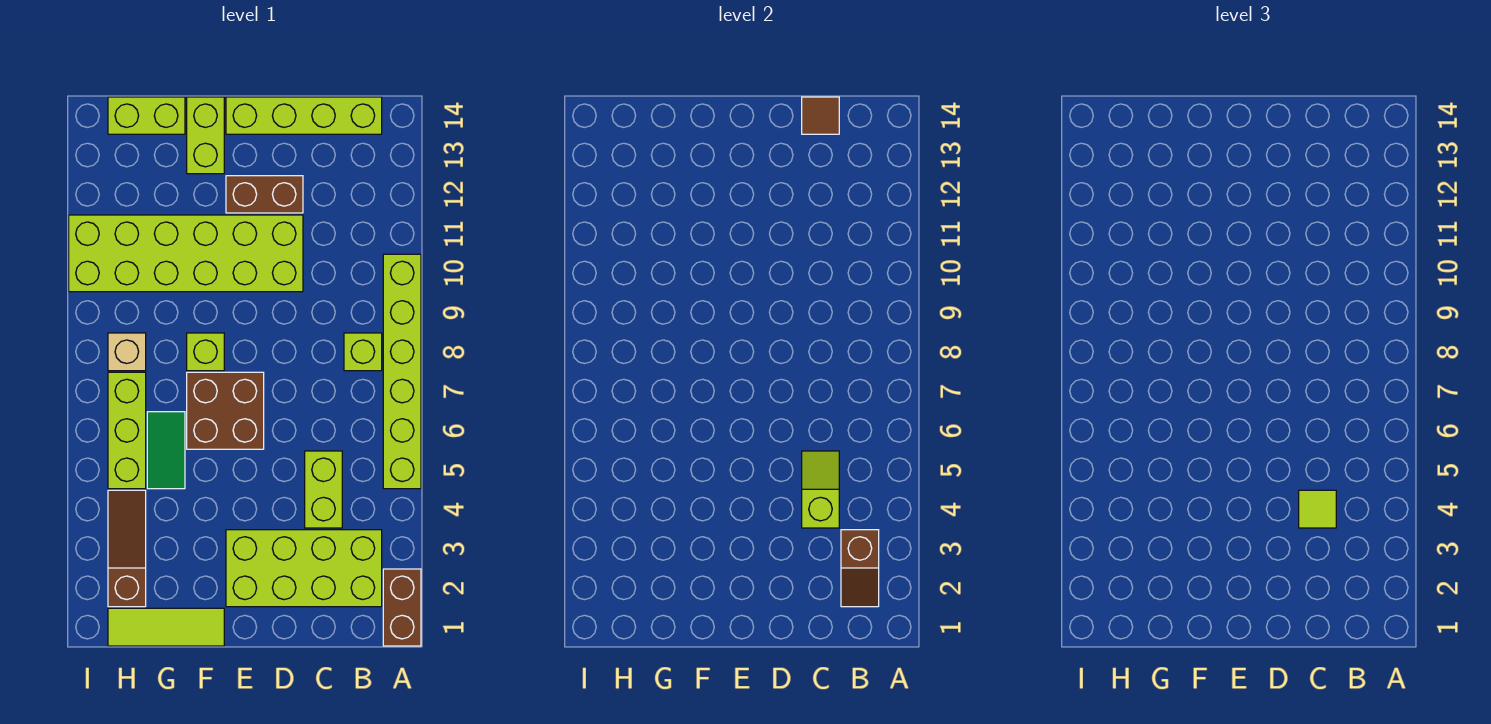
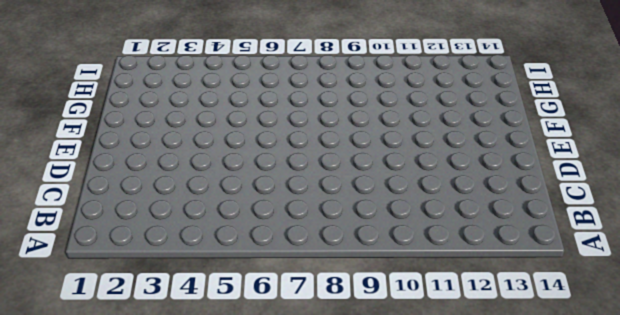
none -> brown 1x2 brick [383,569,421,646]
none -> lime 1x6 brick [383,254,421,489]
none -> lime 2x4 brick [226,530,382,607]

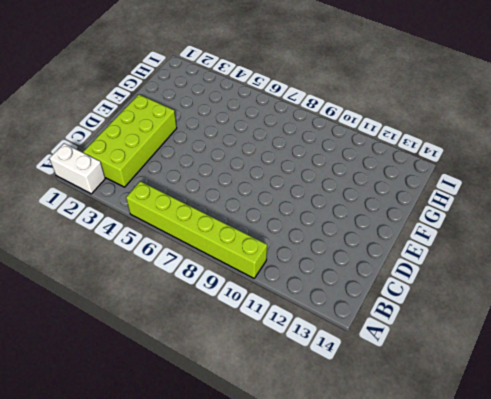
white 1x2 brick [49,143,105,194] -> brown 1x2 brick [383,569,421,646]
none -> lime 1x1 brick [344,333,382,371]
none -> lime 1x4 brick [226,97,382,134]
none -> lime 1x2 brick [305,451,342,528]

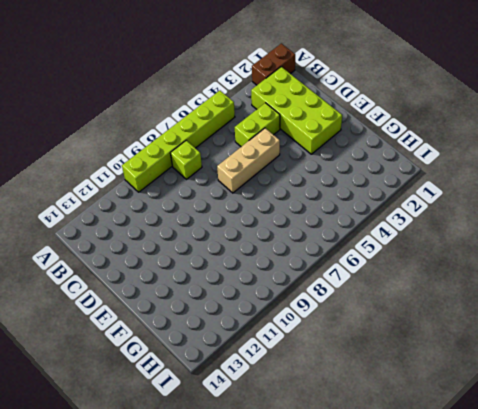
tan 1x3 brick [217,128,280,193] -> none
none -> lime 1x4 brick [226,97,382,134]
none -> lime 2x6 brick [69,215,303,292]
none -> brown 1x2 brick [226,176,303,213]

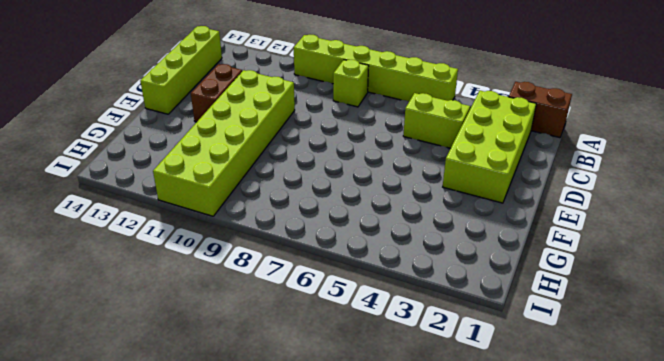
none -> brown 2x2 brick [187,372,264,449]
none -> lime 1x3 tile [108,608,224,646]
none -> lime 1x1 brick [187,333,224,371]

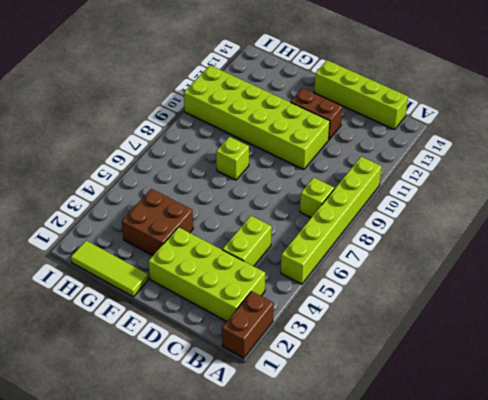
brown 2x2 brick [122,189,193,256] -> brown 2x2 brick moved to [187,372,264,449]
none -> lime 1x2 brick [187,97,224,174]
none -> green 1x2 tile [147,412,185,489]
none -> lime 1x2 brick [108,97,185,134]

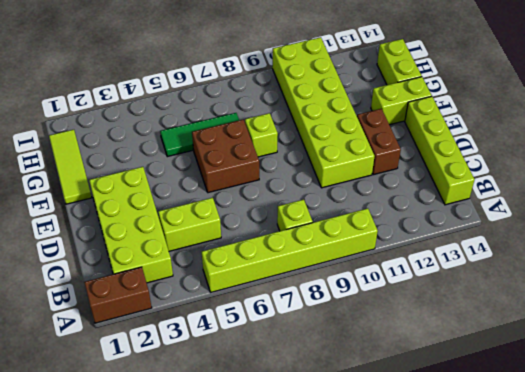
green 1x3 tile [160,113,239,157] -> green 1x2 tile [147,412,185,489]
none -> brown 1x3 slope [108,490,146,607]
none -> lime 1x3 brick [108,372,146,489]
none -> tan 1x1 brick [108,333,146,371]

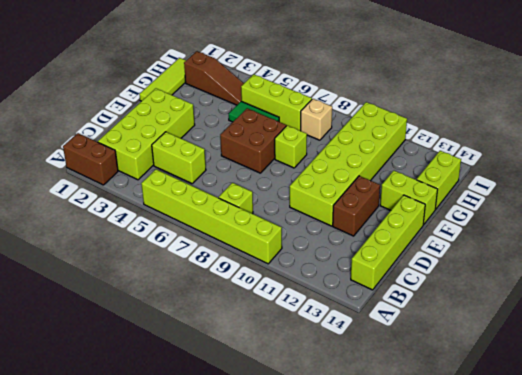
none -> brown 1x2 slope [841,530,879,607]
none -> lime 1x2 slope [802,451,839,528]
none -> brown 1x1 tile [802,97,839,134]

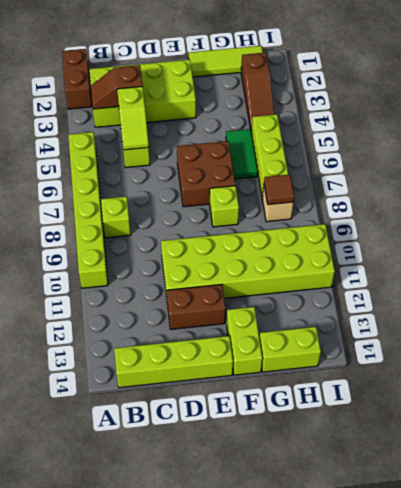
brown 1x2 slope [91,65,143,109] -> brown 1x2 slope turned to [841,530,879,607]
brown 1x1 tile [264,174,294,205] -> brown 1x1 tile moved to [802,97,839,134]
none -> lime 1x1 tile [1299,490,1336,528]

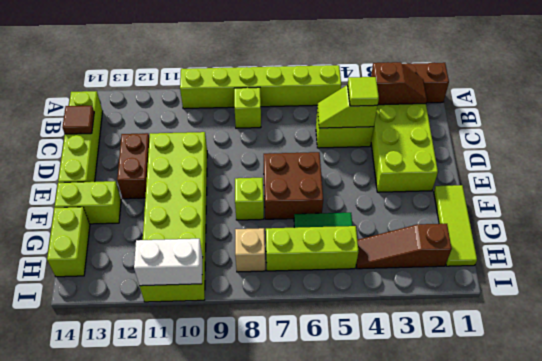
white 1x2 brick [134,239,203,286] -> none

